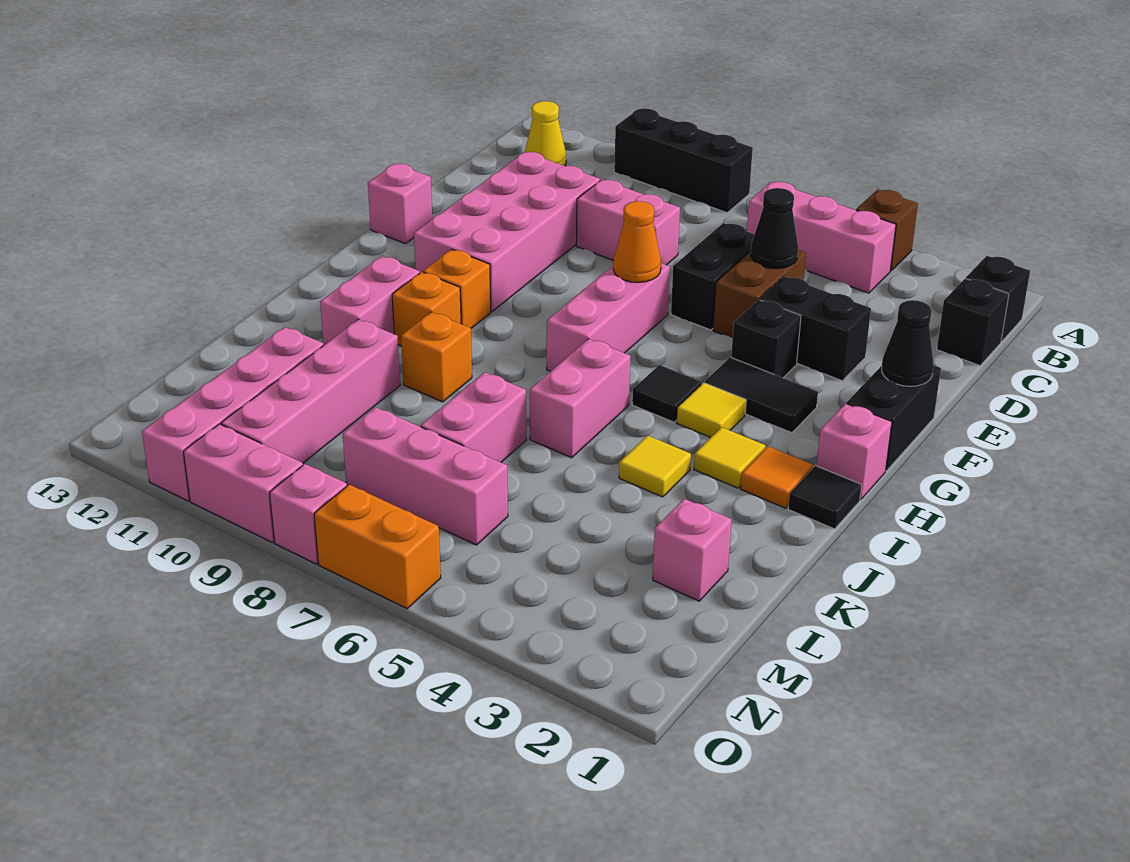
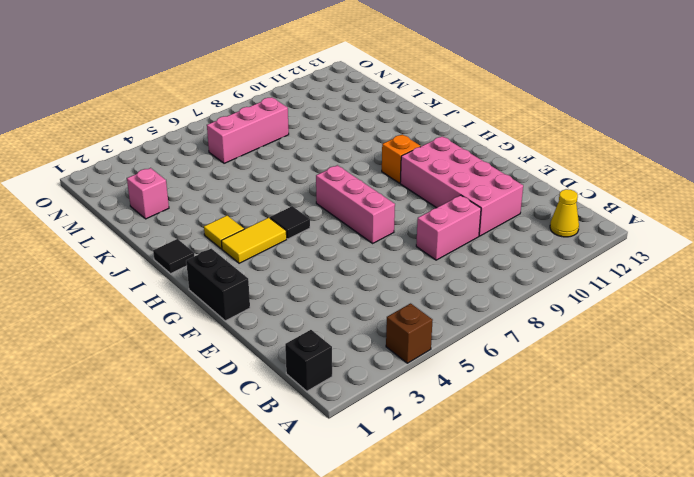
yellow 1x2 tile [221,218,287,263] -> yellow 1x1 tile [676,383,746,437]
none -> black 1x3 brick [614,109,753,213]
none -> pink 1x3 brick [747,181,896,293]
none -> black 1x1 brick [937,278,1009,366]
none -> brown 1x2 brick [713,250,806,339]

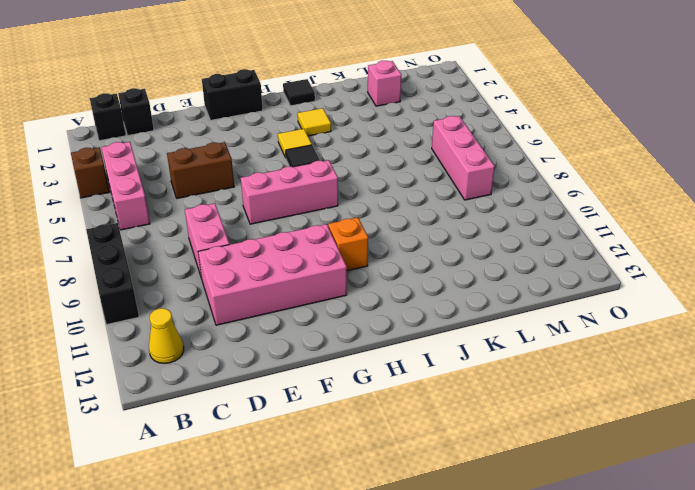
none -> black 1x2 brick [671,223,754,330]
none -> black 1x2 brick [760,276,871,381]
none -> black 1x1 brick [731,300,801,378]
none -> pink 1x1 brick [368,164,432,244]

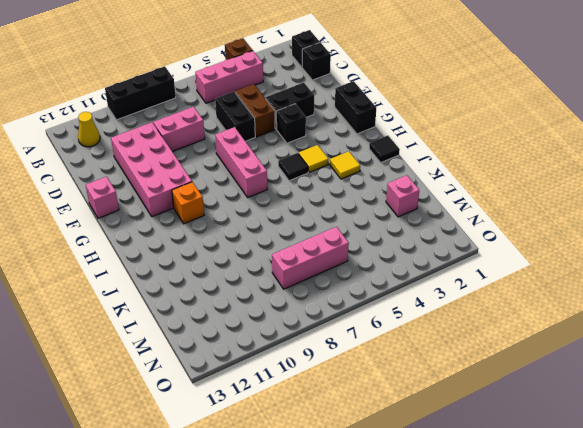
none -> black 1x2 tile [705,357,818,433]
none -> pink 1x1 brick [817,404,892,499]
none -> orange 1x1 tile [741,446,813,508]
none -> pink 1x2 brick [530,339,630,458]

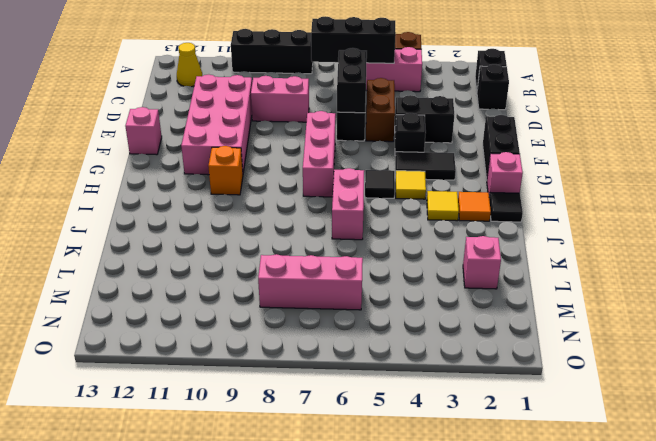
black 1x3 brick [311,16,396,63] -> none
black 1x2 brick [337,48,367,113] -> none
none -> orange 1x1 brick [392,272,461,346]
none -> pink 1x2 brick [320,256,420,345]
none -> yellow 1x1 tile [619,436,691,497]
none -> orange 1x1 brick [401,312,472,402]

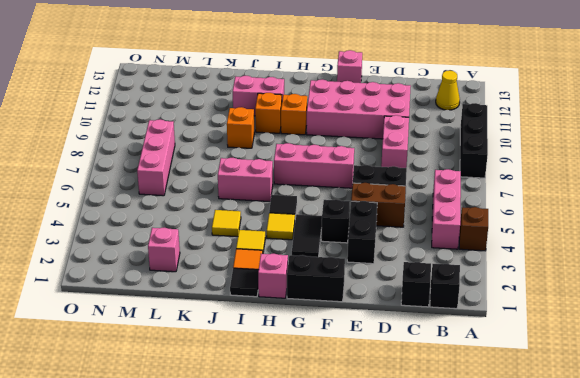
none -> pink 1x2 brick [421,372,526,462]
none -> pink 1x4 brick [221,319,400,463]
none -> pink 1x4 brick [142,327,324,501]
none -> orange 1x2 brick [314,485,441,609]

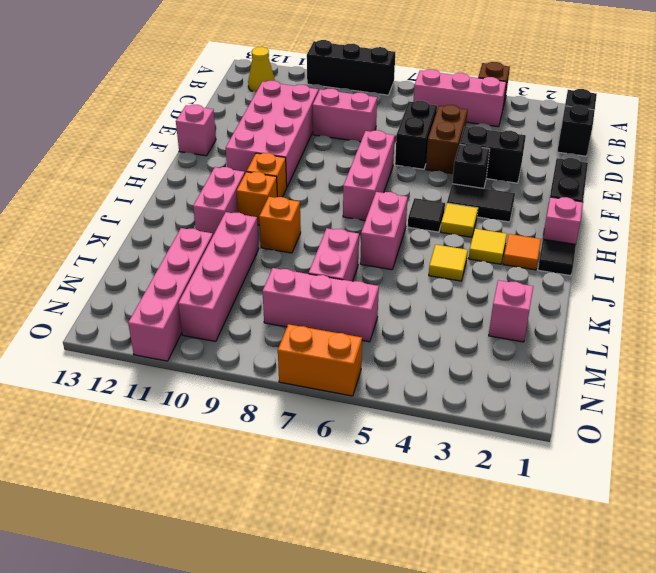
none -> pink 1x1 brick [269,464,347,564]
none -> pink 1x2 brick [183,424,303,543]
none -> black 1x1 cone [751,188,798,269]
none -> black 1x1 cone [882,300,933,386]

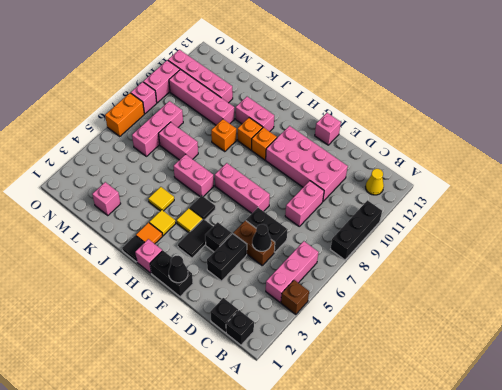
none -> orange 1x1 cone [613,201,661,282]

